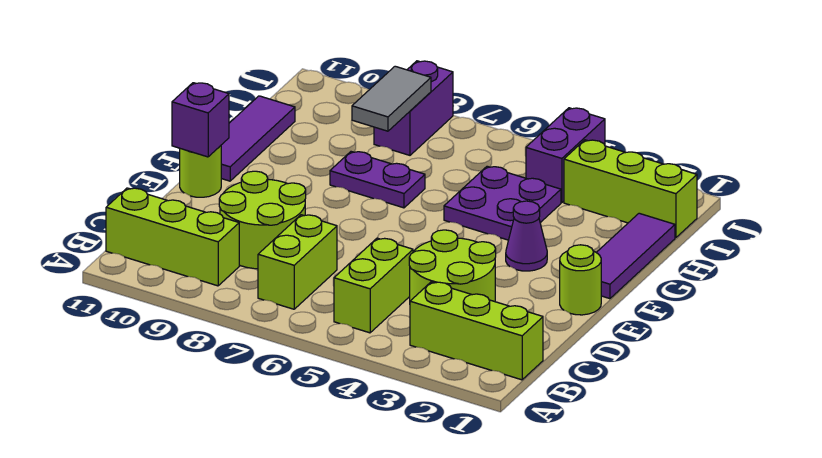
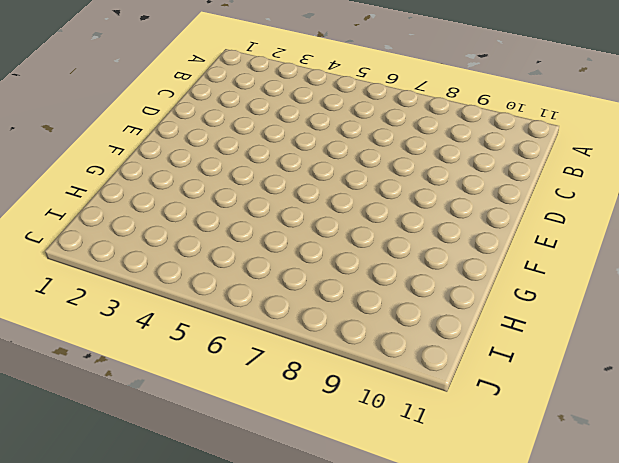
none -> lime 1x3 brick [410,282,543,380]
none -> lime 1x2 brick [334,238,413,333]
none -> lime 1x2 brick [258,215,337,309]

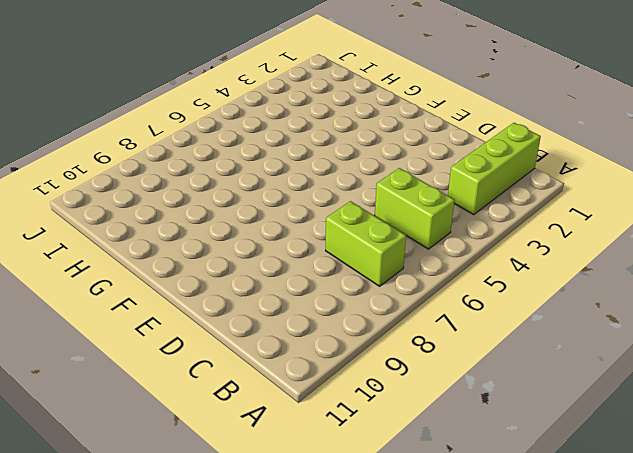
none -> lime 1x3 brick [106,188,239,286]
none -> lime 2x2 round brick [409,230,496,302]
none -> lime 2x2 round brick [219,171,306,269]

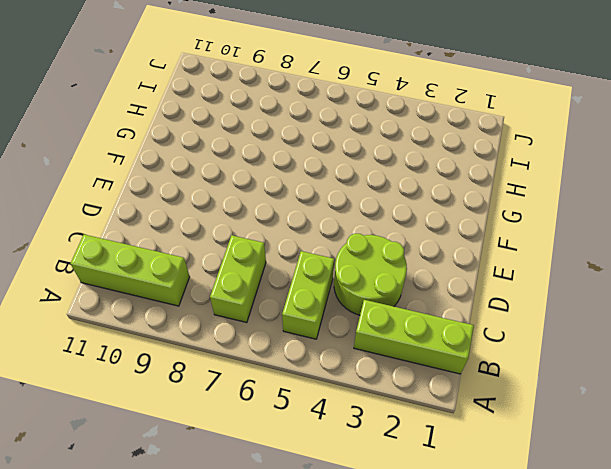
none -> lime 2x2 round brick [219,171,306,269]
none -> lime 1x1 round brick [560,245,601,315]
none -> lime 1x1 round brick [180,146,221,197]

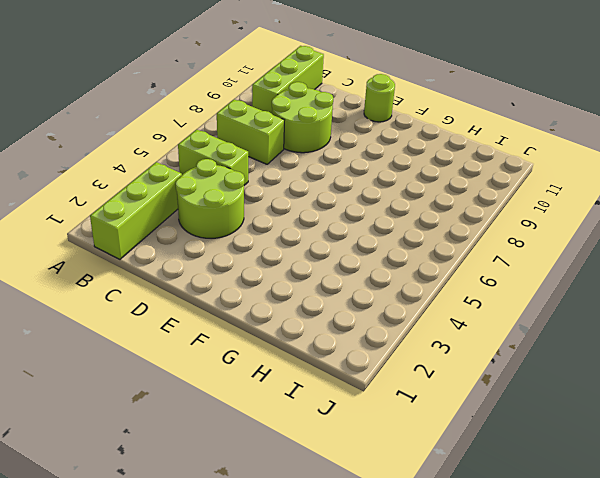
none -> lime 1x1 round brick [560,245,601,315]
none -> purple 1x3 tile [596,213,675,299]
none -> purple 1x1 cone [506,201,547,271]

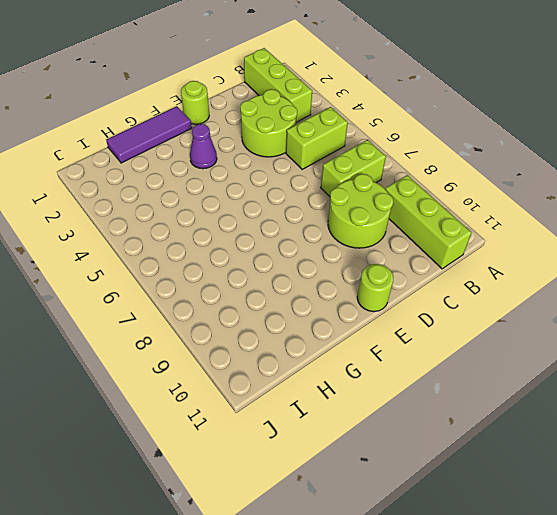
none -> purple 1x3 tile [221,96,295,181]
none -> purple 2x2 plate [444,166,561,240]
none -> purple 1x2 plate [330,152,425,208]

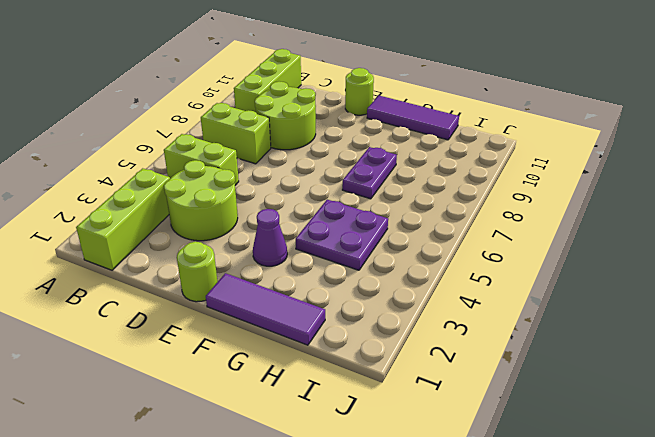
none -> lime 1x3 brick [564,140,697,238]
none -> purple 1x2 brick [526,108,605,202]
none -> purple 1x2 brick [374,61,453,155]

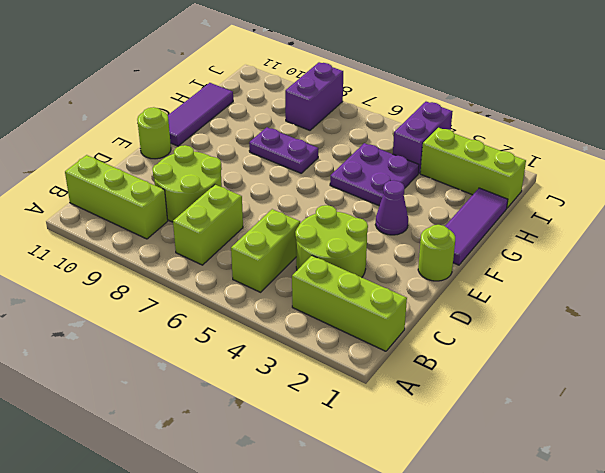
none -> purple 1x1 brick [172,83,229,157]
none -> grey 1x2 tile [352,66,431,131]

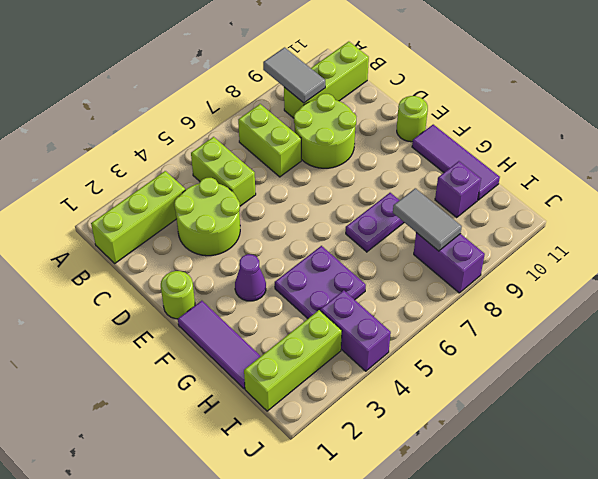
grey 1x2 tile [263,47,325,103] -> none
purple 1x1 brick [435,161,481,217] -> purple 1x1 brick moved to [172,83,229,157]

